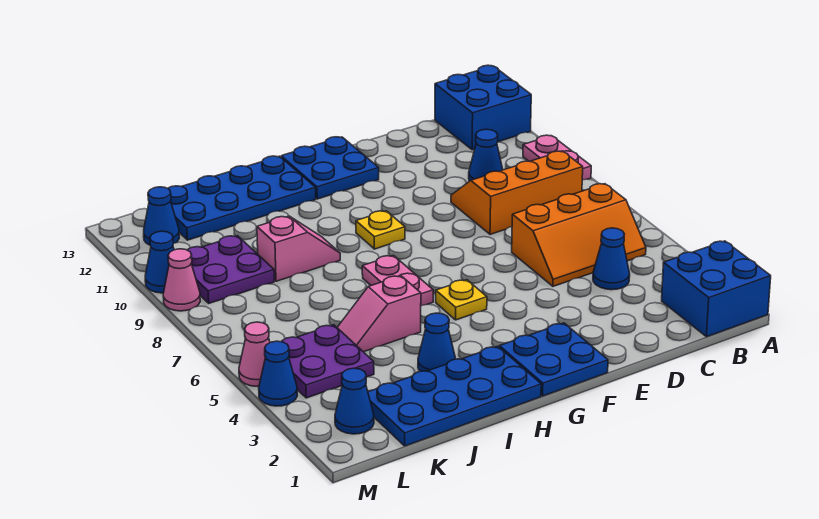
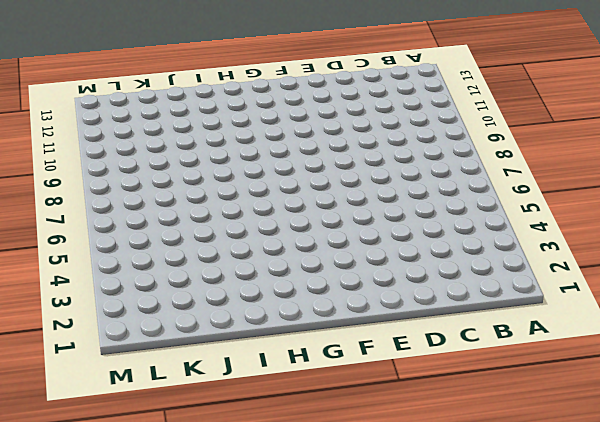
none -> blue 2x2 brick [662,241,771,337]
none -> pink 1x2 plate [523,135,591,180]
none -> blue 2x2 brick [435,65,531,150]

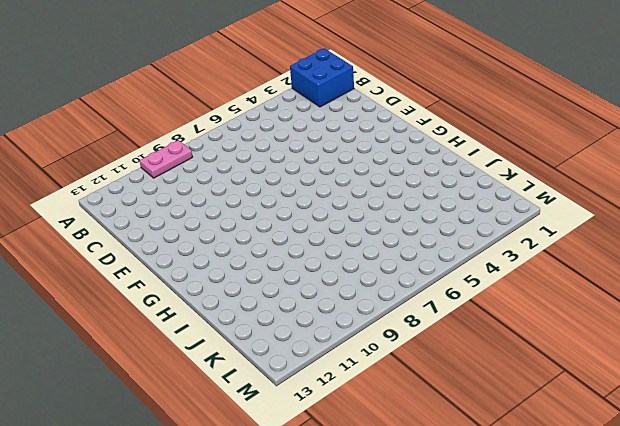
none -> blue 2x2 brick [435,65,531,150]
none -> orange 2x3 slope [512,184,646,286]
none -> orange 2x3 slope [451,151,583,234]

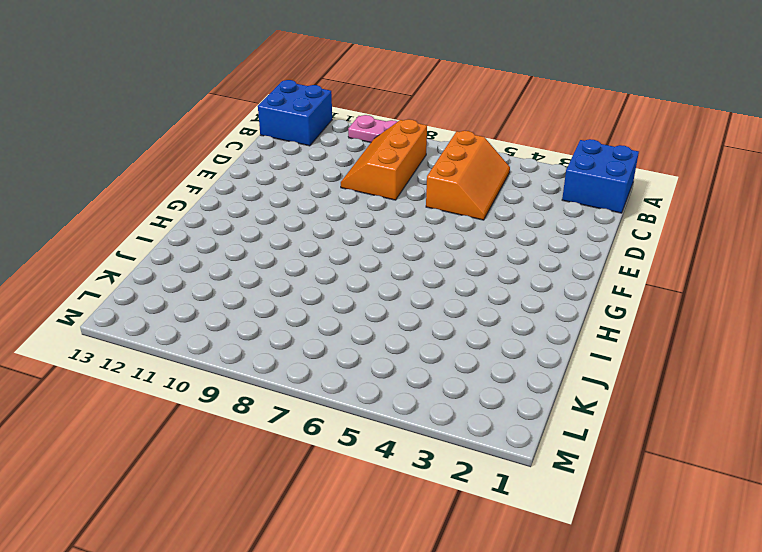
none -> blue 1x1 cone [593,228,630,290]
none -> blue 1x1 cone [469,129,503,181]
none -> blue 2x2 plate [500,323,608,396]

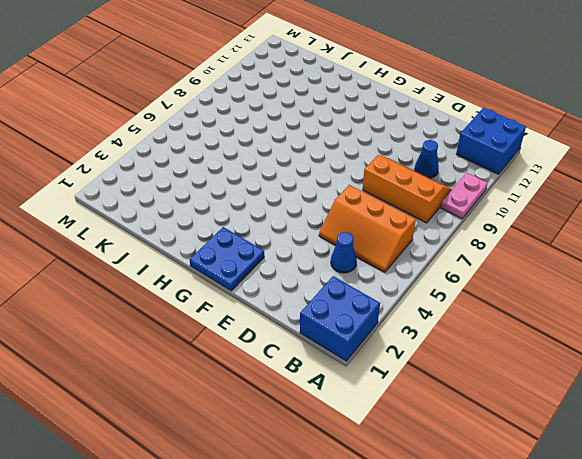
none -> blue 2x2 plate [281,137,379,199]
none -> yellow 1x1 plate [436,280,487,320]
none -> yellow 1x1 plate [356,211,405,249]

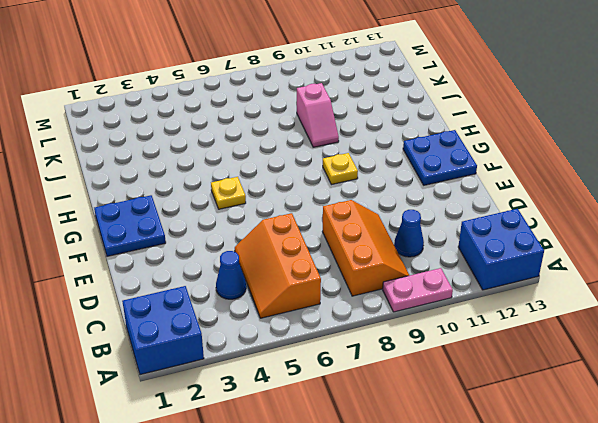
none -> blue 2x4 plate [368,346,541,446]
none -> pink 1x2 plate [362,255,433,306]
none -> blue 2x4 plate [168,156,316,240]

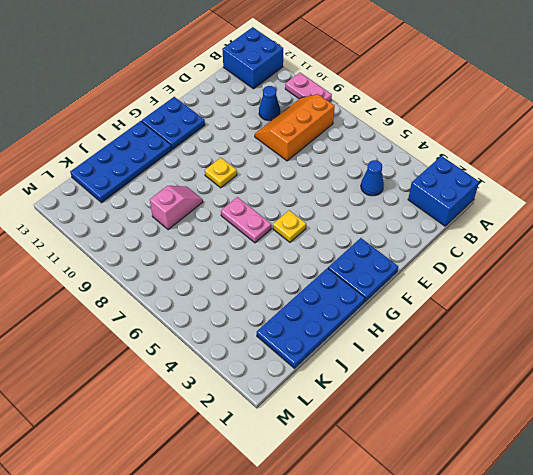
none -> orange 2x3 slope [512,184,646,286]
none -> blue 1x1 cone [418,313,456,372]
none -> pink 1x2 slope [337,276,421,352]

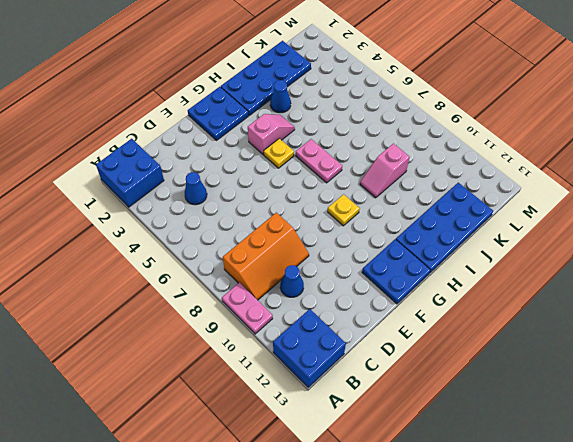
pink 1x2 slope [248,114,295,155] -> pink 1x2 slope moved to [337,276,421,352]
none -> orange 2x3 slope [512,184,646,286]
none -> purple 2x2 plate [282,325,374,398]
none -> purple 2x2 plate [188,236,274,303]

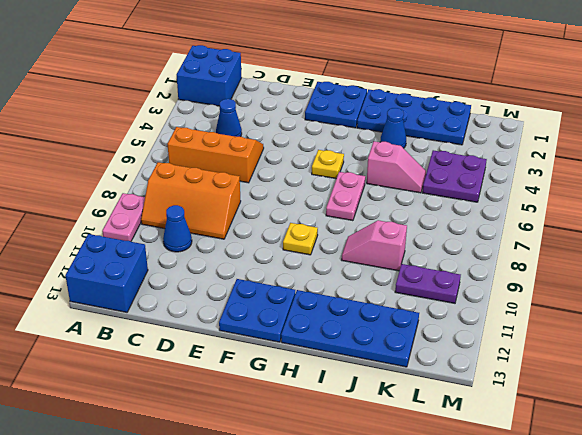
purple 1x2 plate [395,264,461,303] -> purple 2x2 plate [188,236,274,303]
none -> blue 1x1 cone [335,368,374,434]
none -> blue 1x1 cone [144,187,179,245]
none -> blue 1x1 cone [259,341,297,406]

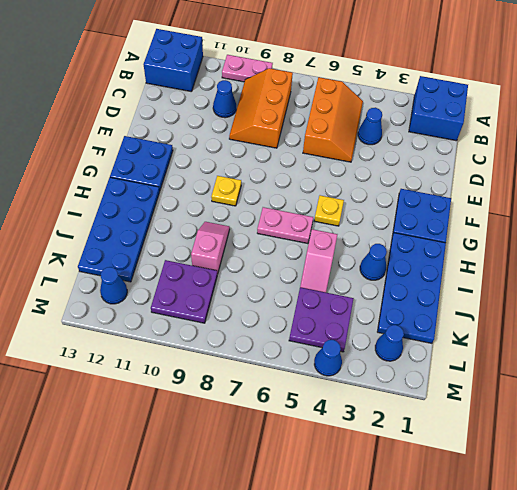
none -> pink 1x1 cone [239,322,270,386]
none -> pink 1x1 cone [163,249,200,311]
none -> blue 1x1 cone [145,231,174,293]

